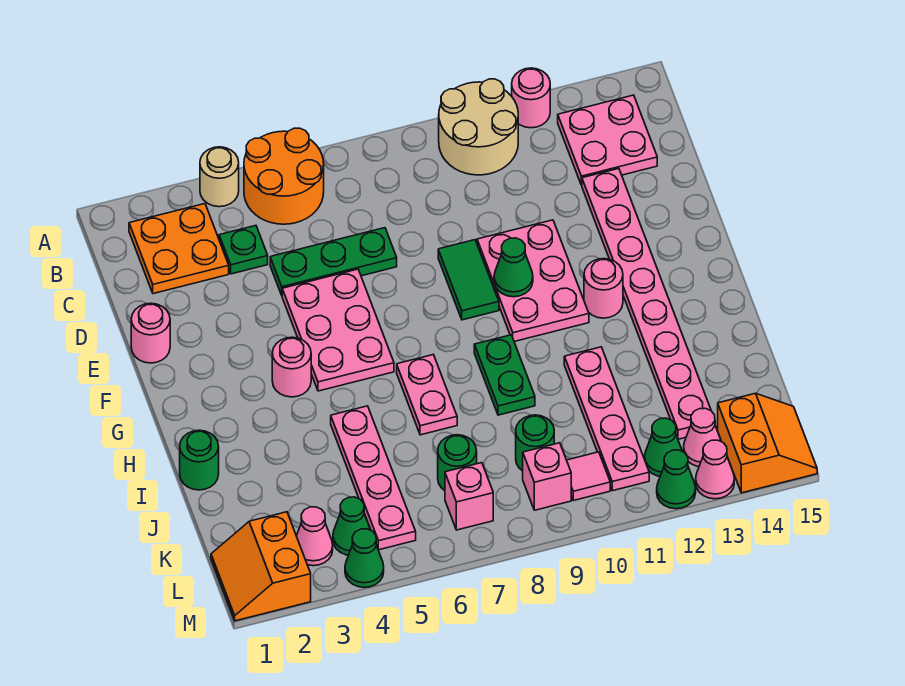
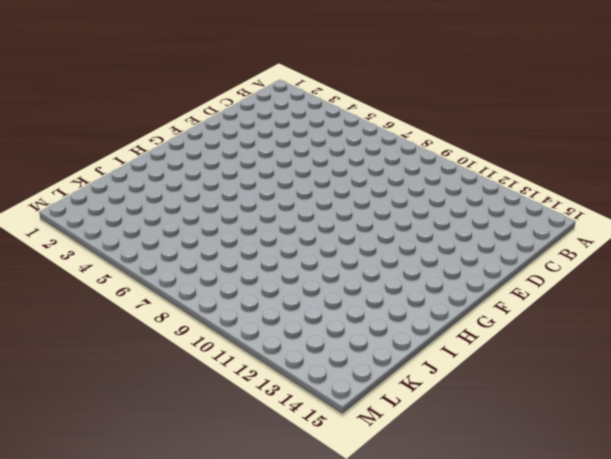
none -> tan 1x1 round brick [200,147,239,207]
none -> orange 2x2 round brick [244,128,324,224]
none -> tan 2x2 round brick [439,79,518,175]
none -> pink 1x1 round brick [512,68,550,128]

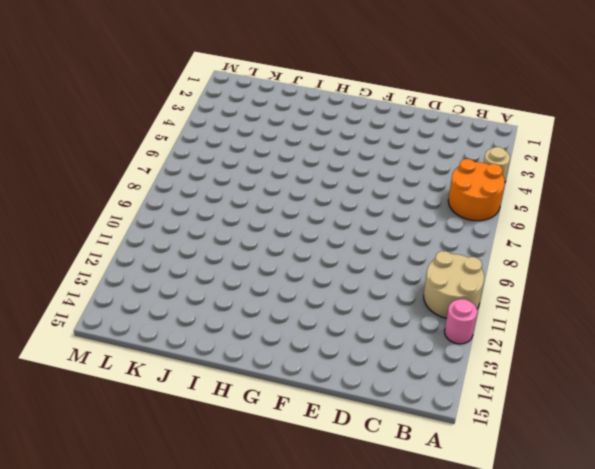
none -> orange 2x2 plate [129,204,229,294]
none -> pink 2x2 plate [558,95,657,185]
none -> green 1x1 plate [219,225,268,274]
none -> green 1x3 plate [270,228,397,295]

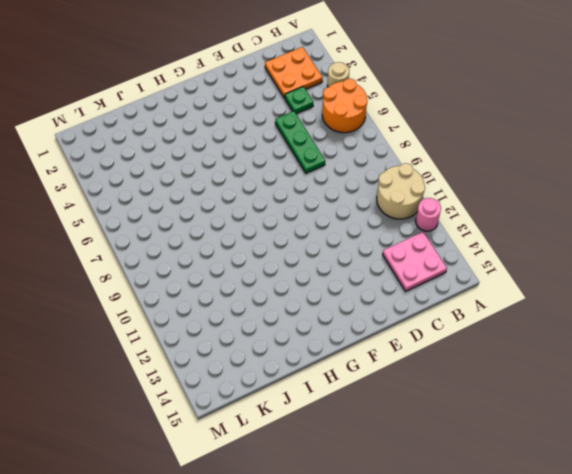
none -> pink 1x8 plate [582,169,711,439]
none -> pink 1x1 round brick [131,303,170,363]
none -> pink 2x3 plate [282,269,394,391]
none -> green 1x2 tile [438,240,499,320]

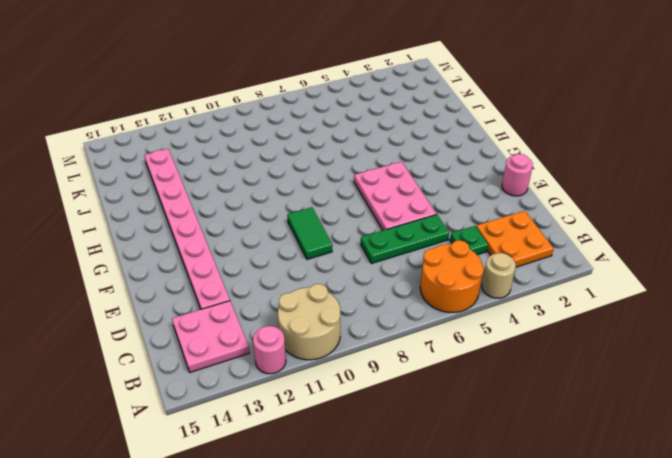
none -> pink 2x3 plate [477,220,589,342]
none -> pink 1x1 round brick [272,337,311,397]
none -> pink 1x1 round brick [584,259,623,318]
none -> pink 1x2 plate [397,355,457,435]

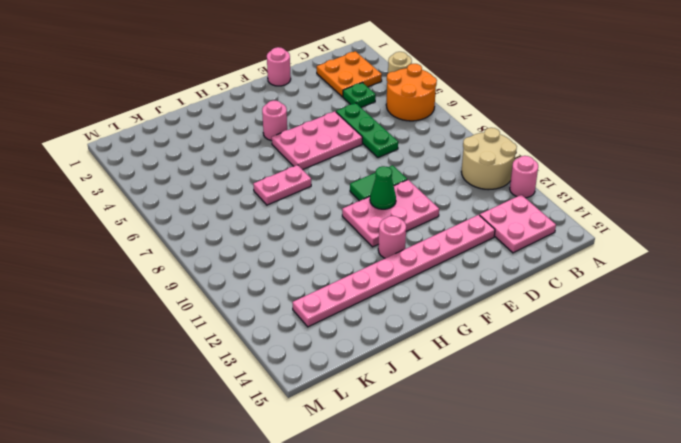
none -> green 1x2 plate [474,335,535,415]
none -> green 1x1 round brick [180,430,219,490]
none -> pink 1x4 plate [331,406,416,550]
none -> pink 1x4 plate [564,347,649,491]

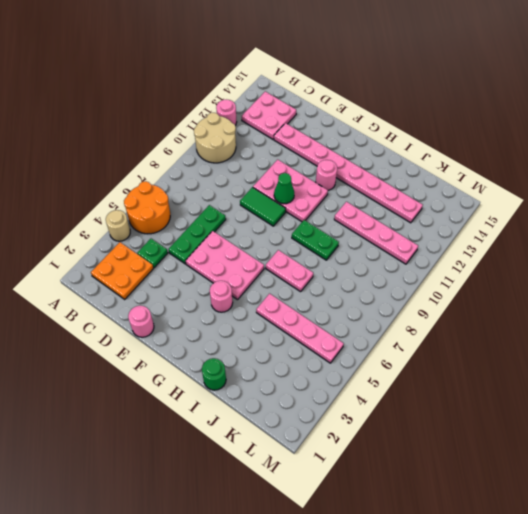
none -> green 1x1 round brick [438,435,477,491]
none -> green 1x1 round brick [516,415,554,471]
none -> orange 2x2 slope [211,512,311,621]
none -> pink 1x1 cone [296,507,333,566]

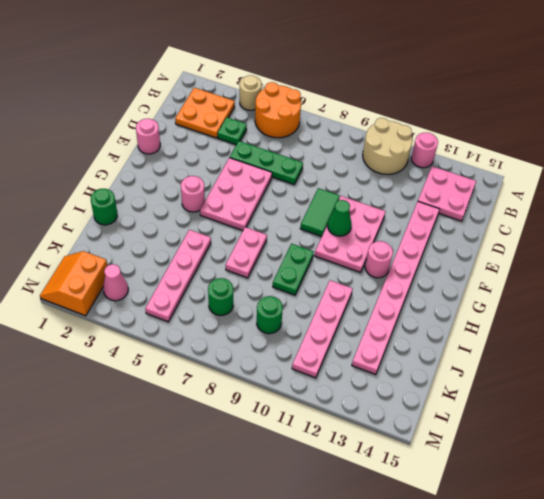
none -> green 1x1 cone [333,497,371,555]
none -> pink 1x1 brick [445,463,493,530]
none -> pink 1x1 brick [523,443,571,510]
none -> pink 1x1 tile [567,452,610,501]

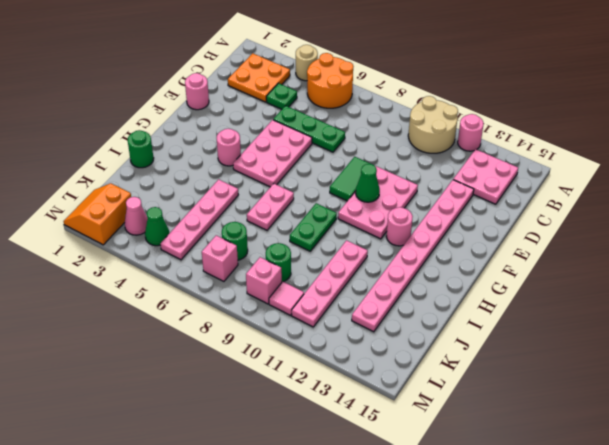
none -> green 1x1 cone [645,418,682,476]
none -> pink 1x1 cone [684,408,721,467]
none -> orange 2x2 slope [718,393,817,493]
none -> green 1x1 cone [345,529,384,587]

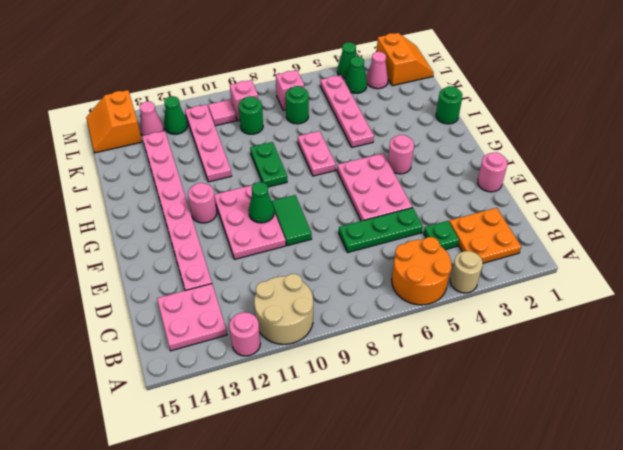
none -> green 1x1 cone [657,450,696,509]
none -> pink 1x1 cone [696,440,734,499]

